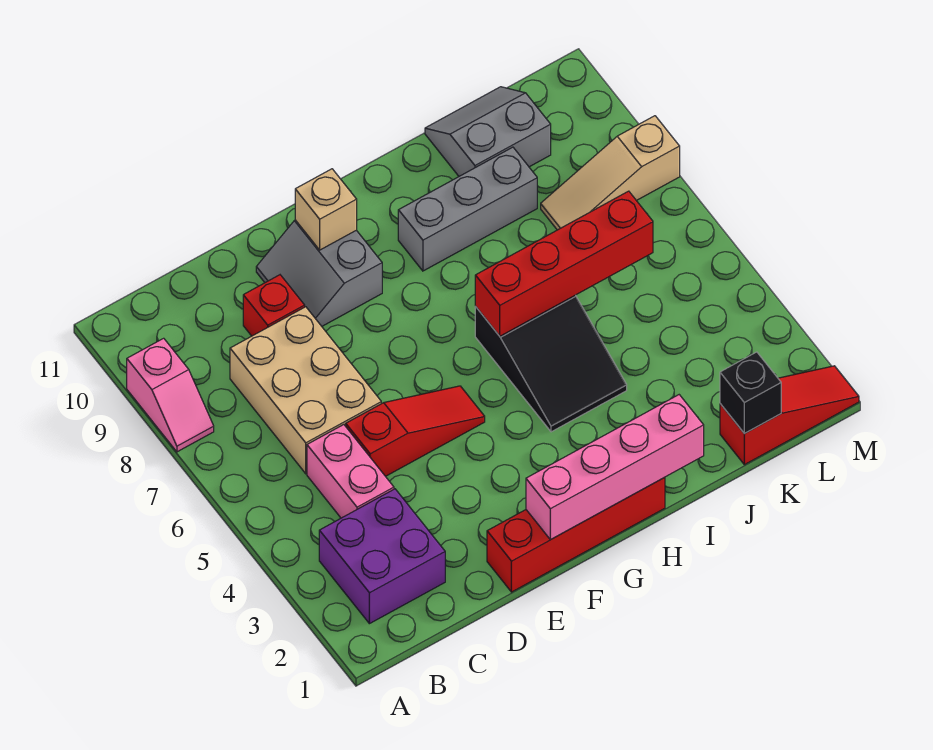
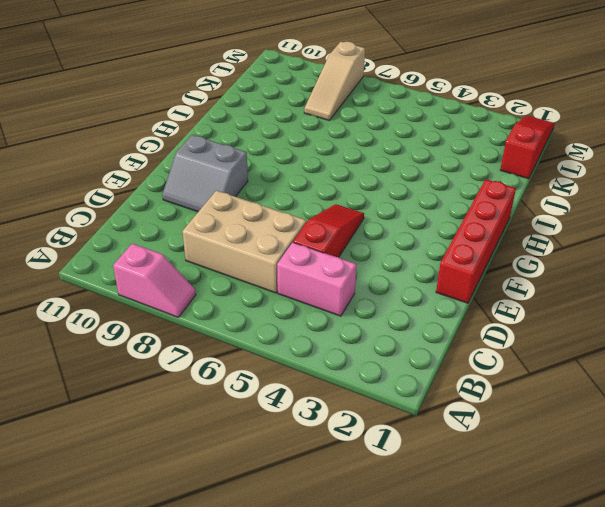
none -> purple 2x2 brick [319,489,445,624]
none -> red 1x1 brick [243,275,305,336]
none -> black 2x3 slope [475,295,627,432]

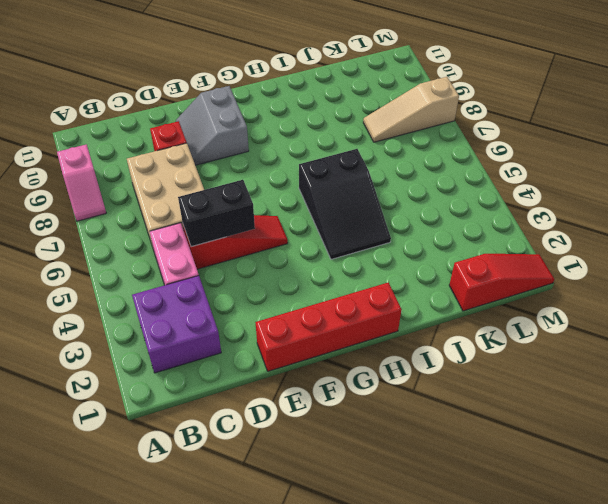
black 1x2 brick [178,180,255,247] -> none
none -> grey 1x3 brick [398,147,537,271]
none -> grey 2x2 slope [425,87,551,176]
none -> pink 1x4 brick [526,395,704,540]

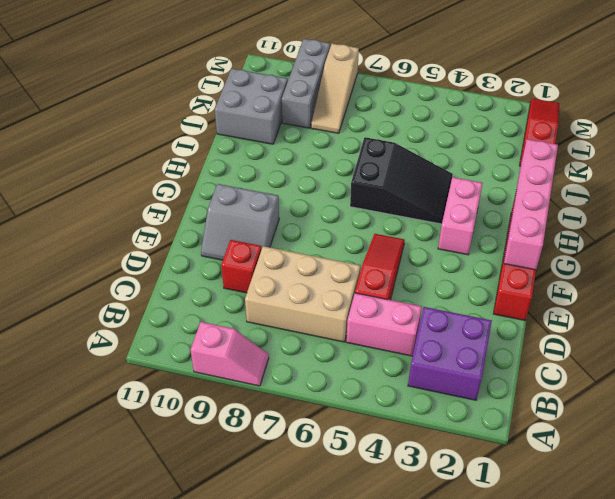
pink 1x2 brick [438,177,483,255] -> none
grey 2x2 brick [215,69,288,144] -> grey 2x2 slope [425,87,551,176]
grey 1x3 brick [282,39,330,128] -> grey 1x3 brick moved to [398,147,537,271]
none -> tan 1x1 brick [295,169,357,250]
none -> red 1x4 brick [475,191,653,336]
none -> black 1x1 brick [720,352,781,434]

